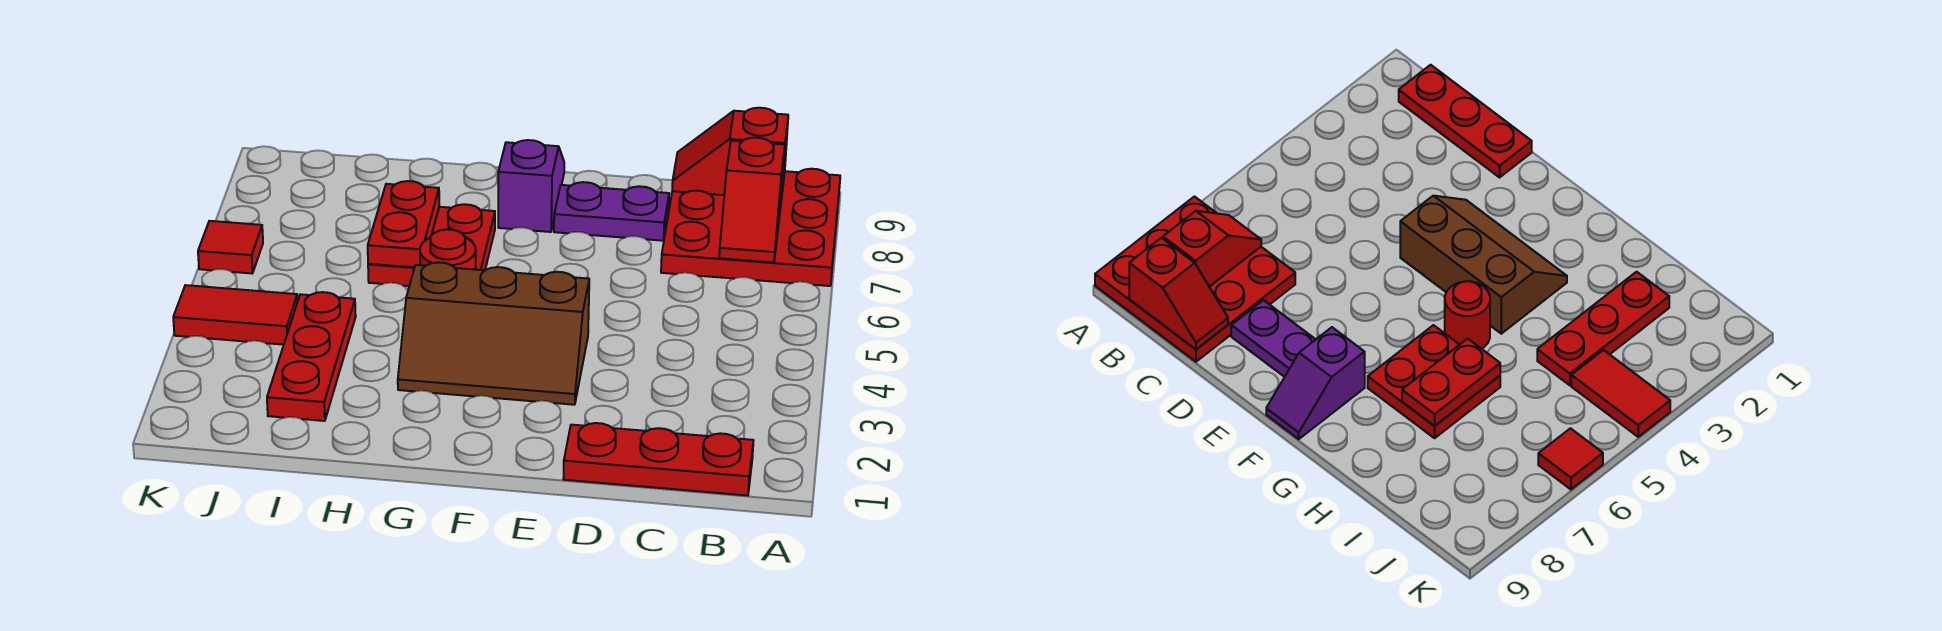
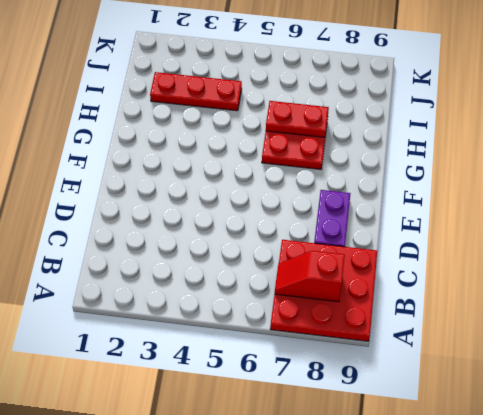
none -> red 1x3 plate [563,423,754,496]
none -> brown 2x3 slope [398,262,589,405]
none -> purple 1x2 slope [498,140,564,232]

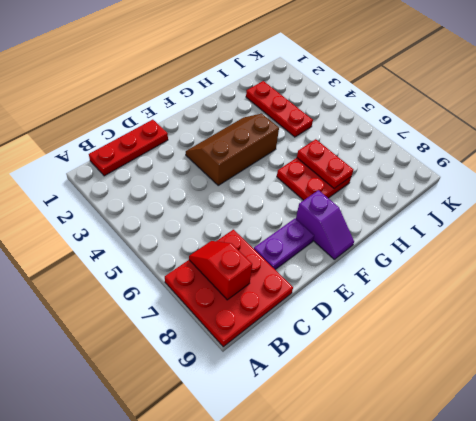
none -> red 1x1 round brick [420,229,476,270]
none -> red 1x2 tile [173,285,298,345]
none -> red 1x1 tile [198,221,263,273]

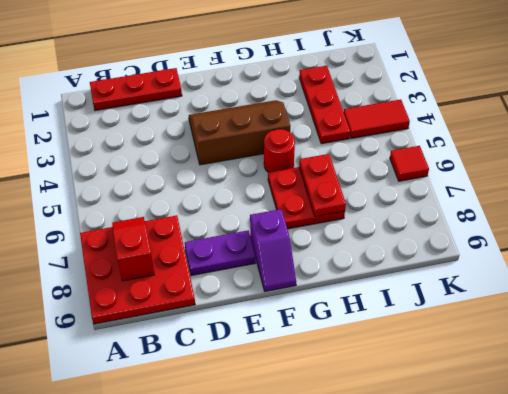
none -> red 1x2 slope [672,108,788,195]

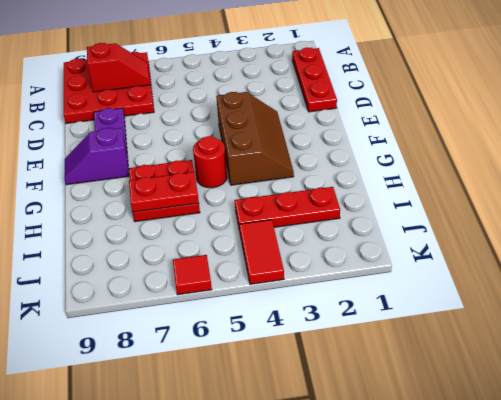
none -> red 1x2 slope [672,108,788,195]

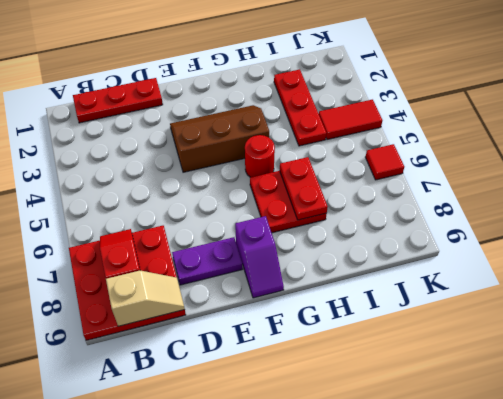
tan 1x2 slope [106,270,185,326] -> red 1x2 slope [672,108,788,195]

